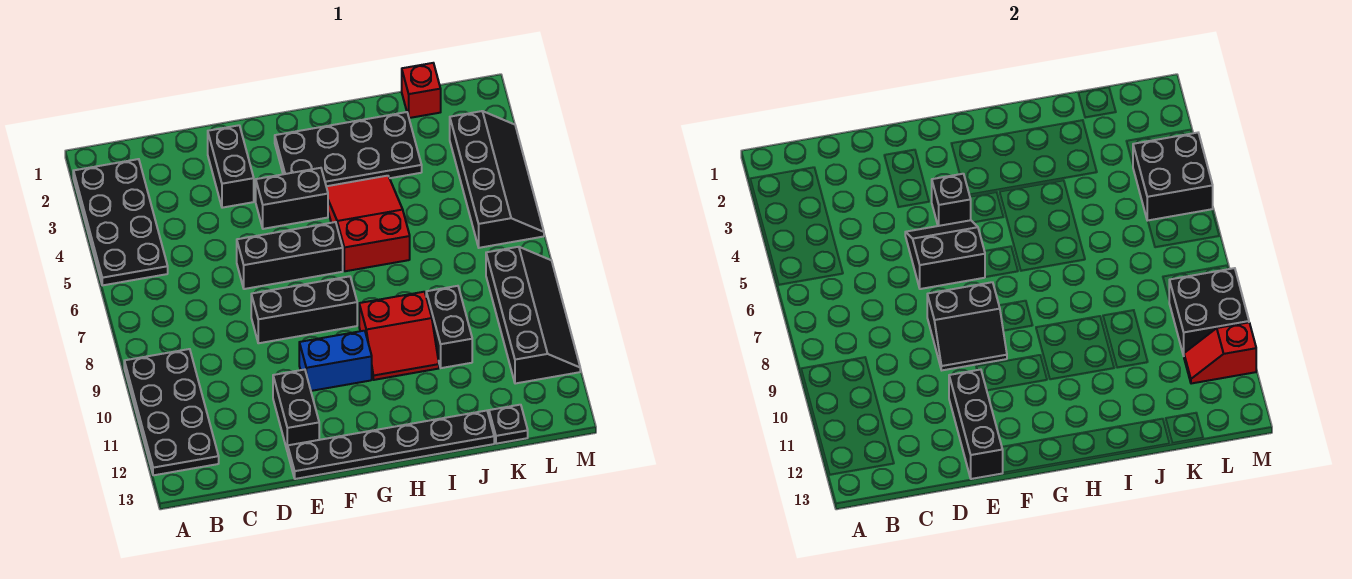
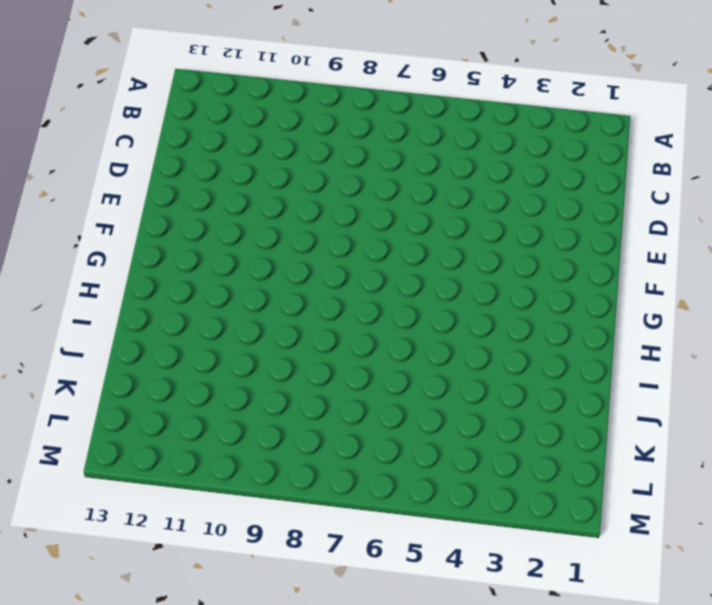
none -> black 2x4 plate [73,159,168,285]
none -> black 2x4 plate [124,349,219,475]
none -> black 1x2 brick [208,125,254,208]

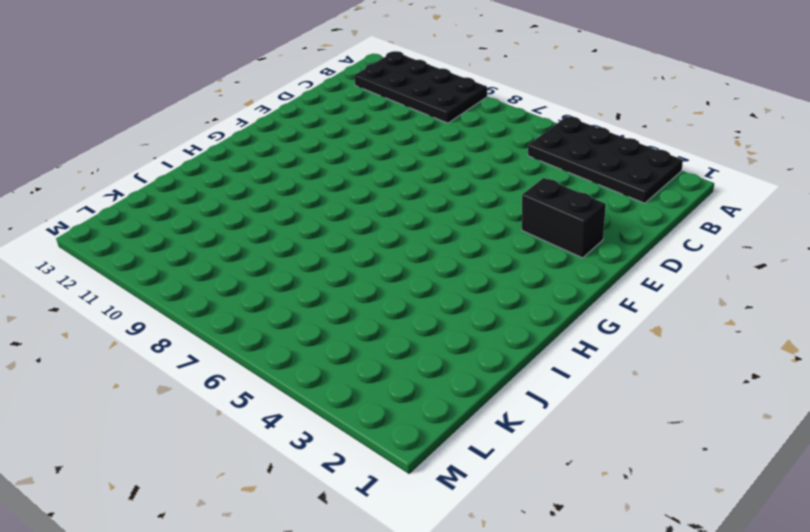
none -> black 1x3 brick [237,222,343,289]
none -> black 1x3 brick [251,276,357,343]
none -> black 1x2 brick [273,370,319,452]

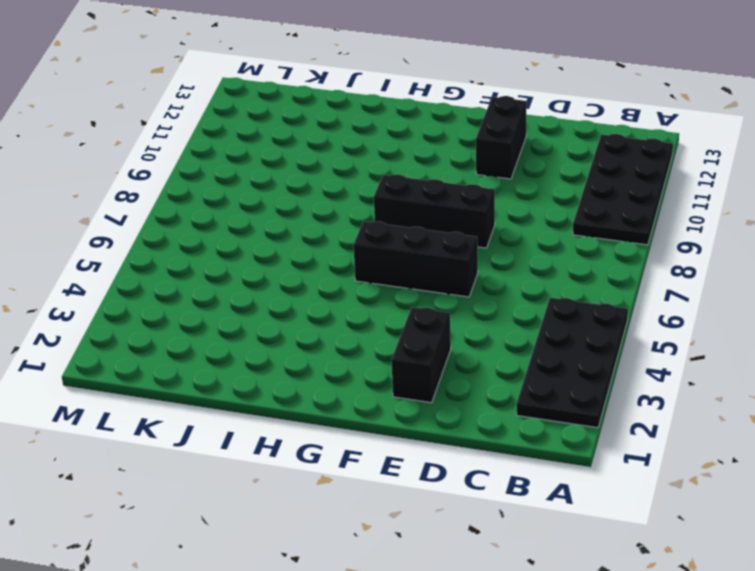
none -> black 1x6 plate [288,411,494,479]
none -> black 1x2 brick [256,168,328,229]
none -> blue 1x2 brick [299,331,372,391]

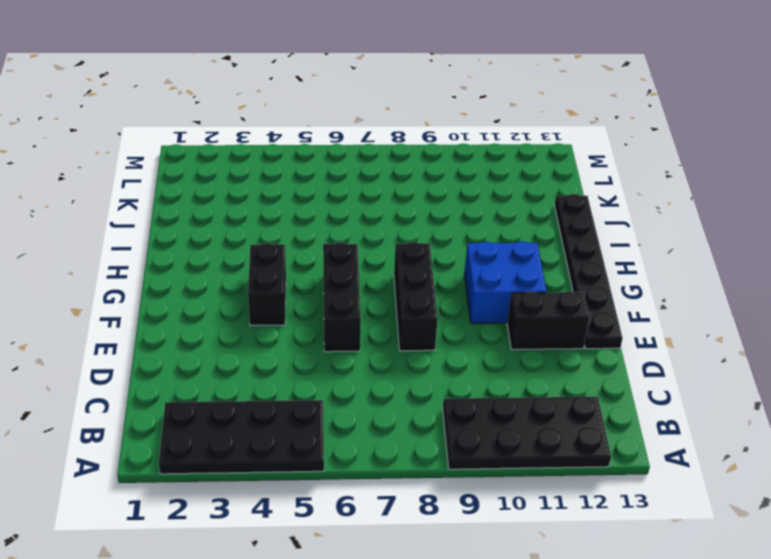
blue 2x2 brick [464,241,547,323] -> blue 1x2 brick [299,331,372,391]
none -> black 1x2 brick [208,125,254,208]
none -> black 2x4 plate [275,112,422,186]
none -> red 2x3 slope [326,176,410,271]

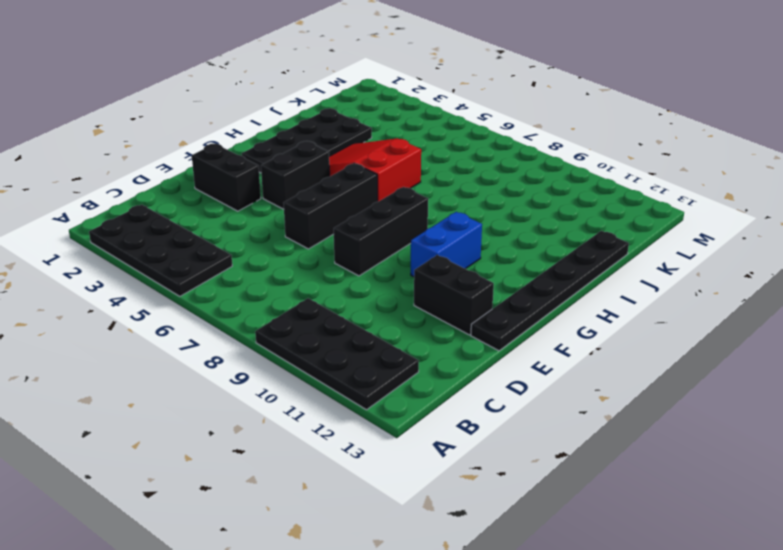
none -> red 2x2 slope [359,292,439,380]
none -> black 1x2 brick [426,286,472,368]
none -> red 1x1 brick [402,63,441,118]

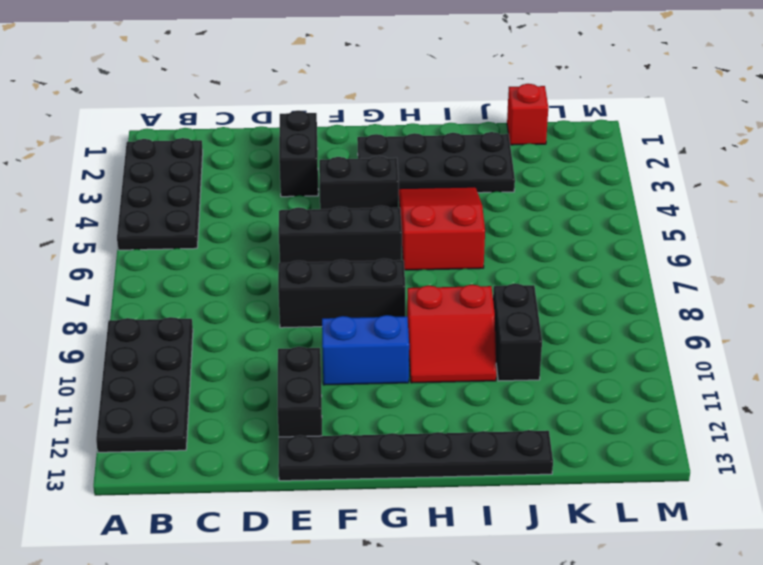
none -> black 1x1 plate [489,405,528,444]
none -> black 2x4 slope [450,111,544,248]
none -> black 2x4 slope [486,247,580,384]

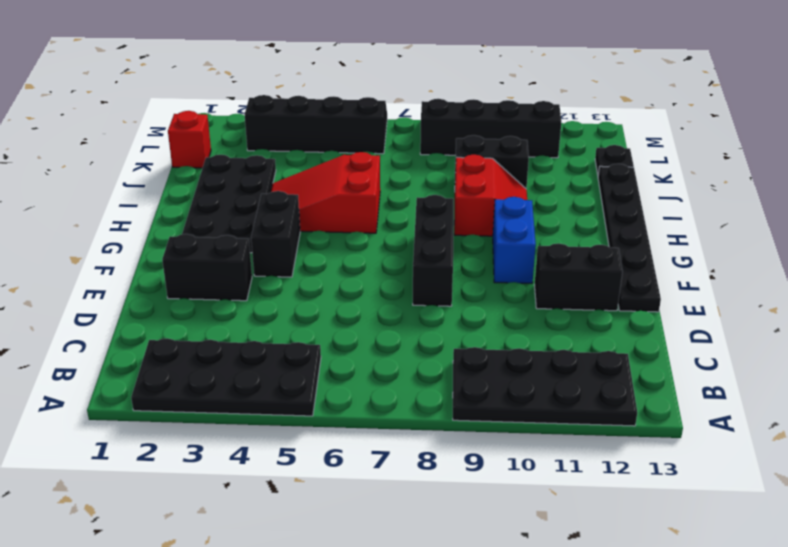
none -> black 1x3 brick [237,222,343,289]
none -> black 2x2 slope [905,220,985,289]
none -> black 2x2 slope [927,282,1007,370]

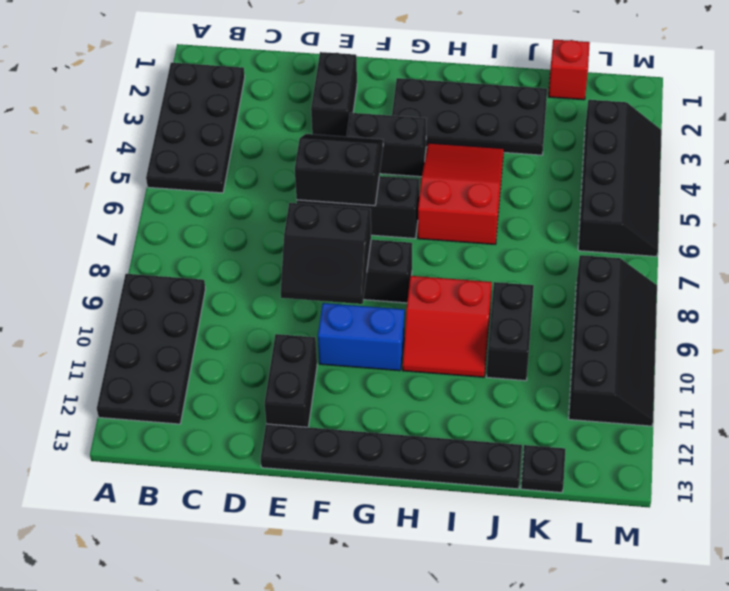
none -> black 1x3 brick [949,370,1003,479]
none -> black 1x1 brick [932,174,971,226]
none -> black 2x2 brick [1133,133,1213,221]

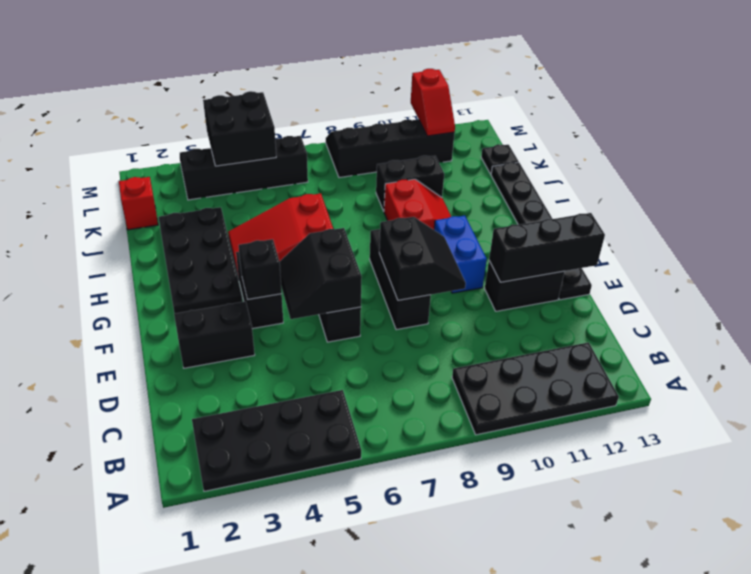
none -> black 2x2 brick [1169,268,1249,356]

